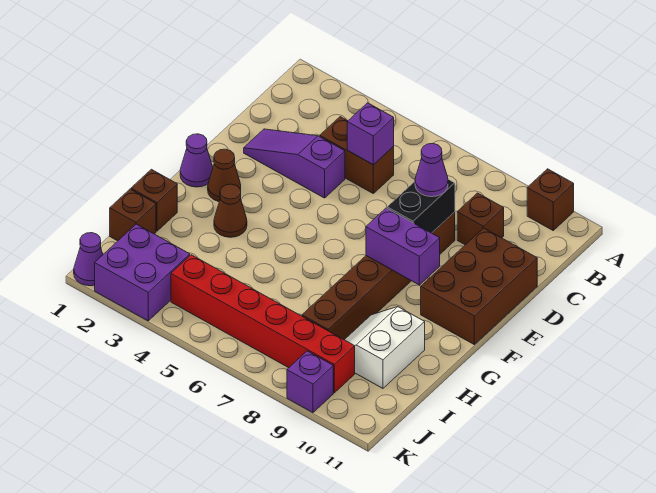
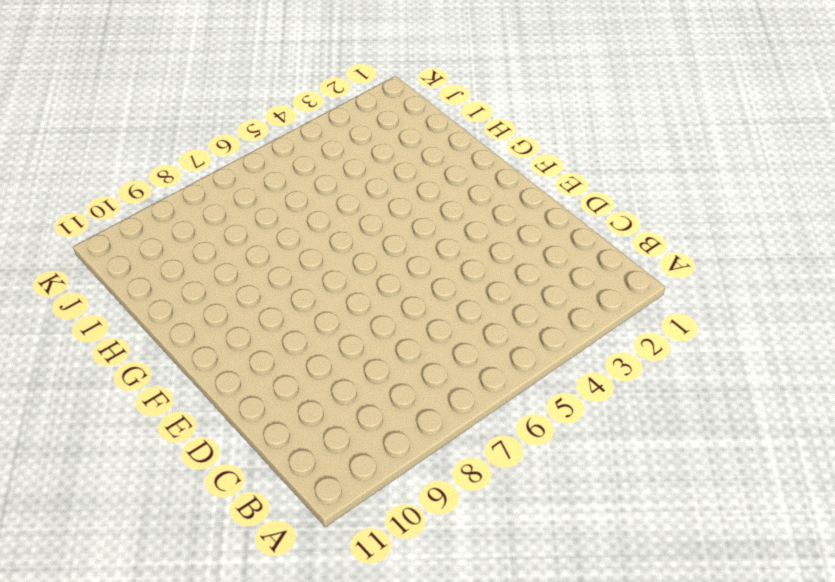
none -> brown 1x1 brick [527,169,574,230]
none -> brown 1x2 brick [320,117,394,193]
none -> brown 1x1 brick [457,193,504,245]

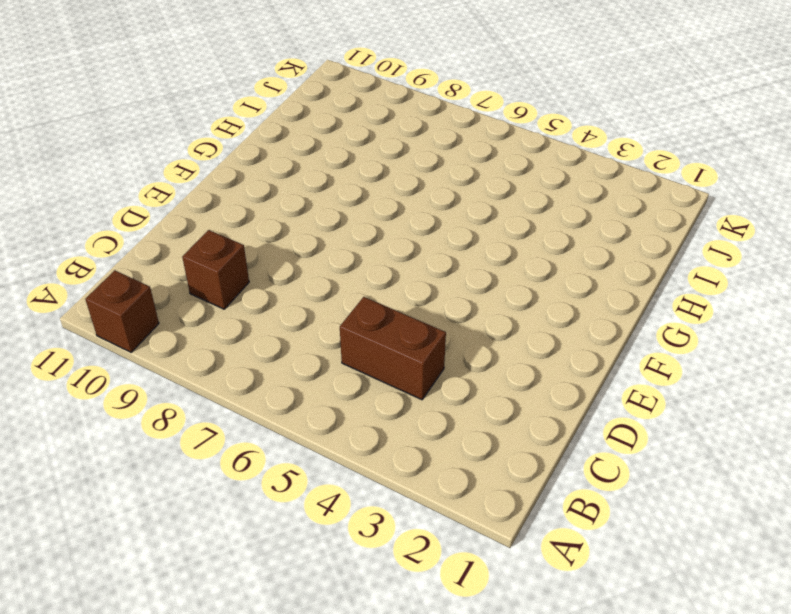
none -> purple 1x3 slope [244,129,345,198]
none -> brown 1x6 brick [302,212,455,340]
none -> brown 2x3 brick [421,228,537,344]

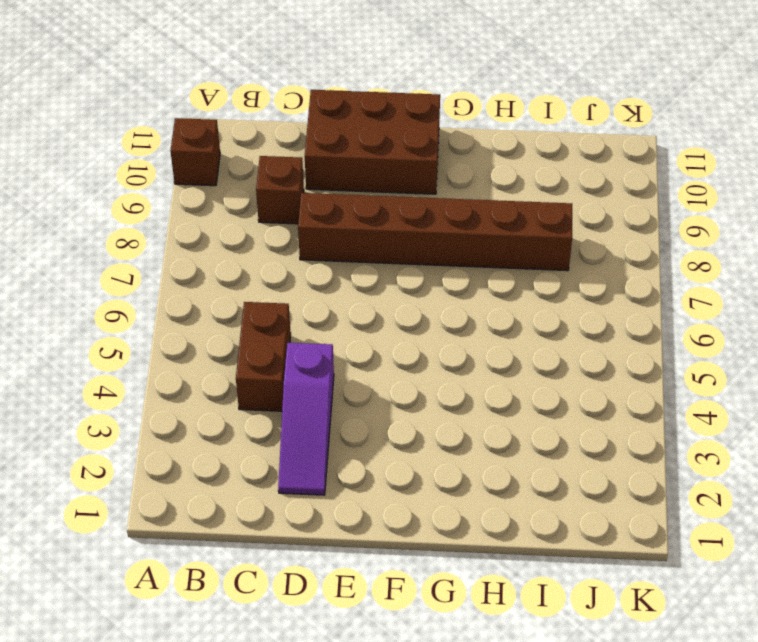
none -> purple 1x1 cone [180,134,213,187]
none -> brown 1x1 cone [208,149,241,202]
none -> brown 1x1 cone [214,184,247,237]

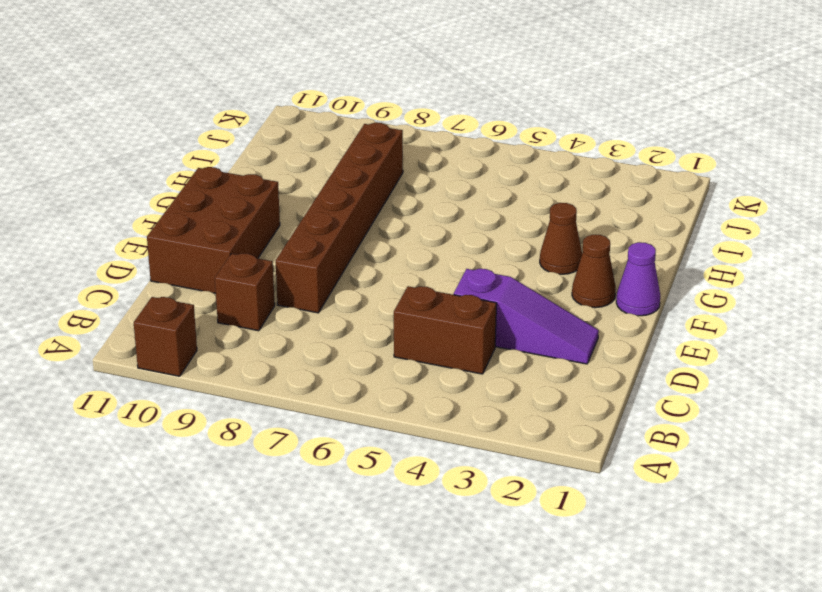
none -> brown 1x1 brick [131,169,177,231]
none -> white 2x2 slope [345,307,425,388]
none -> brown 1x1 brick [110,189,156,241]

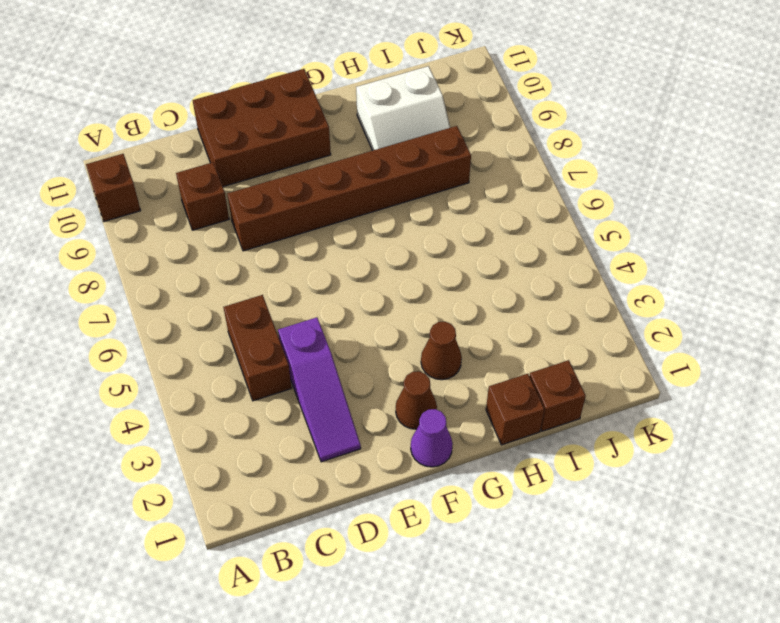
none -> purple 2x2 brick [95,224,190,321]
none -> red 1x6 brick [171,255,355,393]
none -> purple 1x1 cone [74,233,103,286]

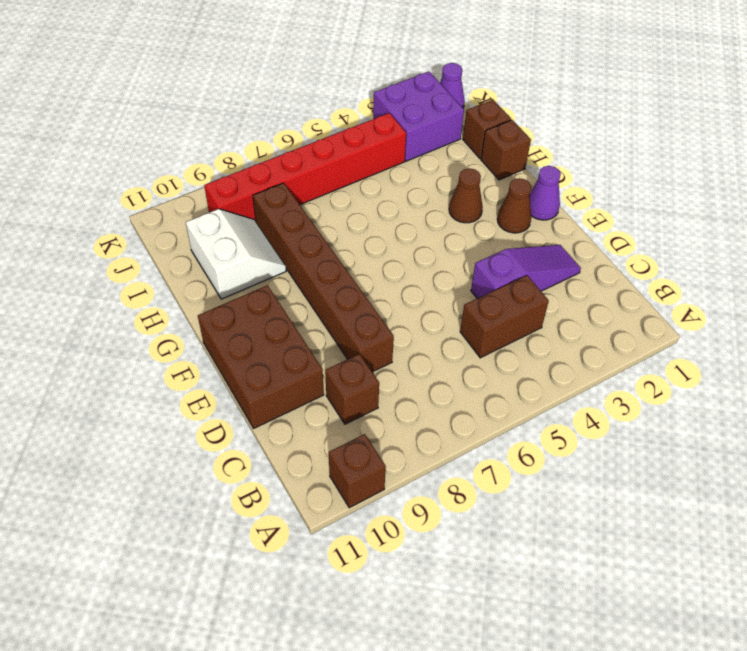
none -> purple 1x1 brick [287,351,333,413]
none -> purple 1x1 brick [347,103,394,165]
none -> black 1x2 brick [387,179,455,233]

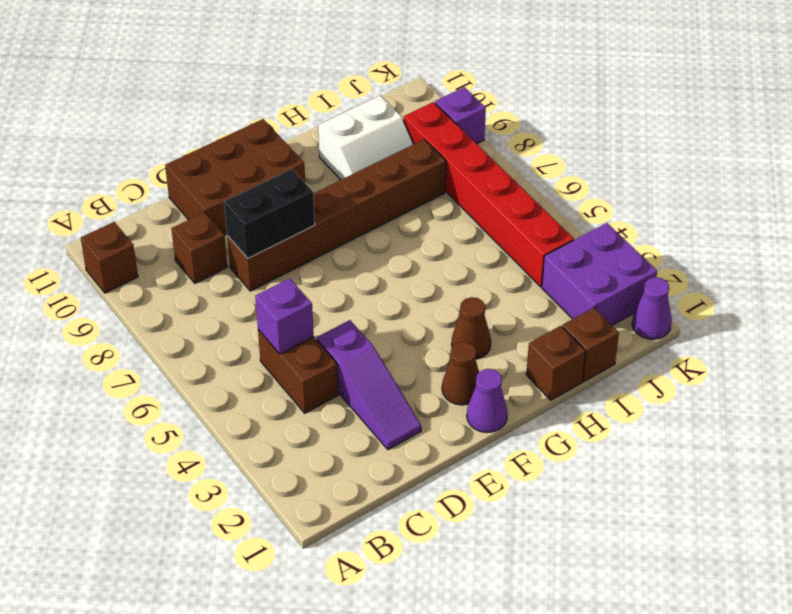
none -> purple 1x2 brick [366,208,440,285]
none -> purple 1x1 cone [415,144,448,197]

